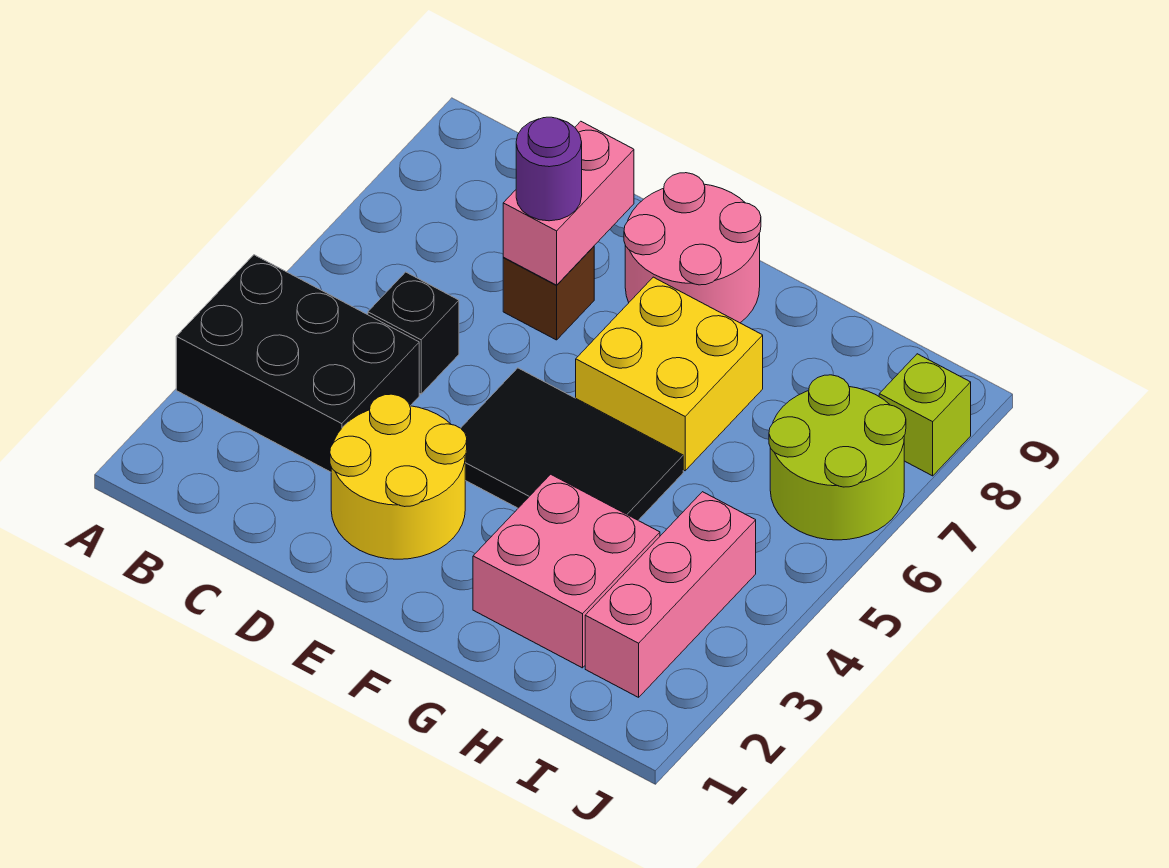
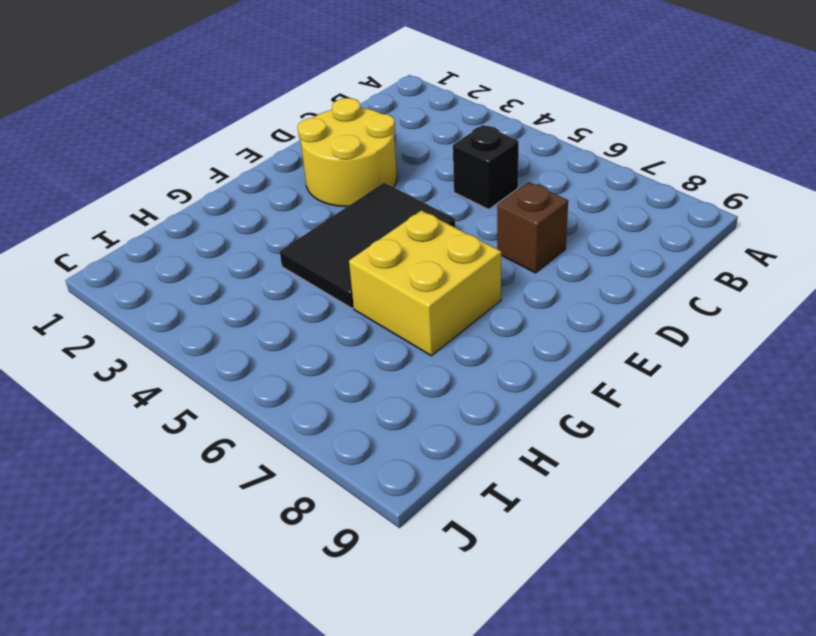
none -> black 2x3 brick [176,255,419,472]
none -> pink 2x2 round brick [624,173,761,323]
none -> pink 2x2 brick [473,474,660,668]

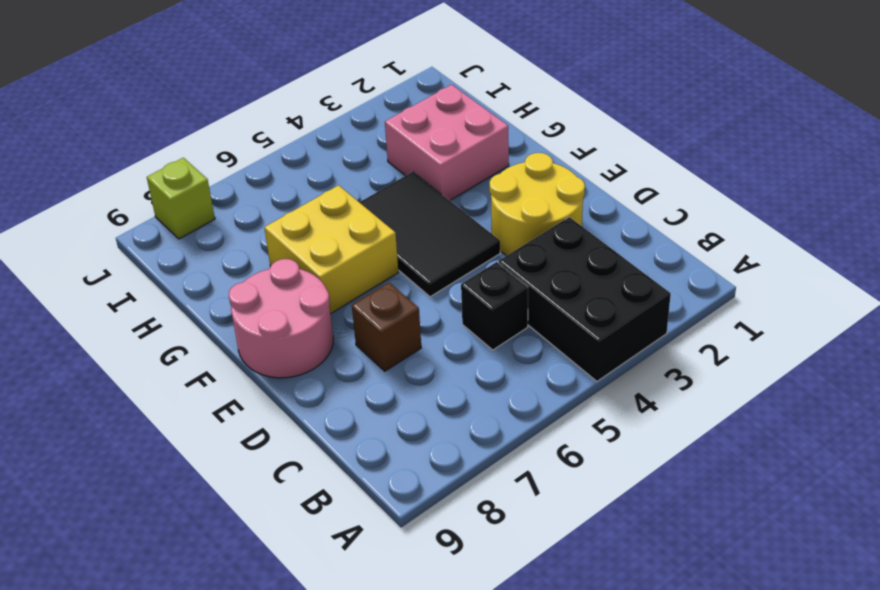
none -> pink 1x3 brick [585,492,756,697]
none -> lime 2x2 round brick [769,375,906,540]
none -> pink 1x2 brick [503,121,634,285]

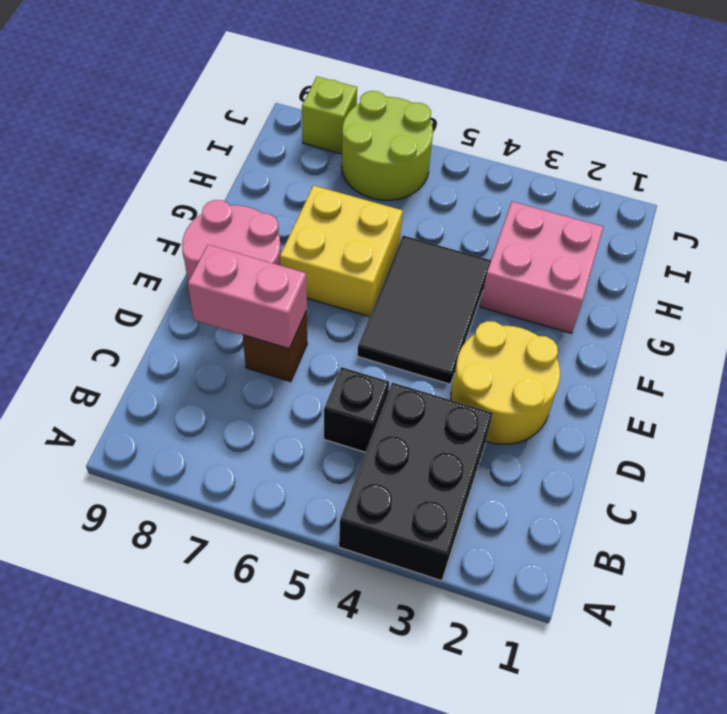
none -> pink 1x3 brick [585,492,756,697]
none -> purple 1x1 round brick [516,117,582,221]

